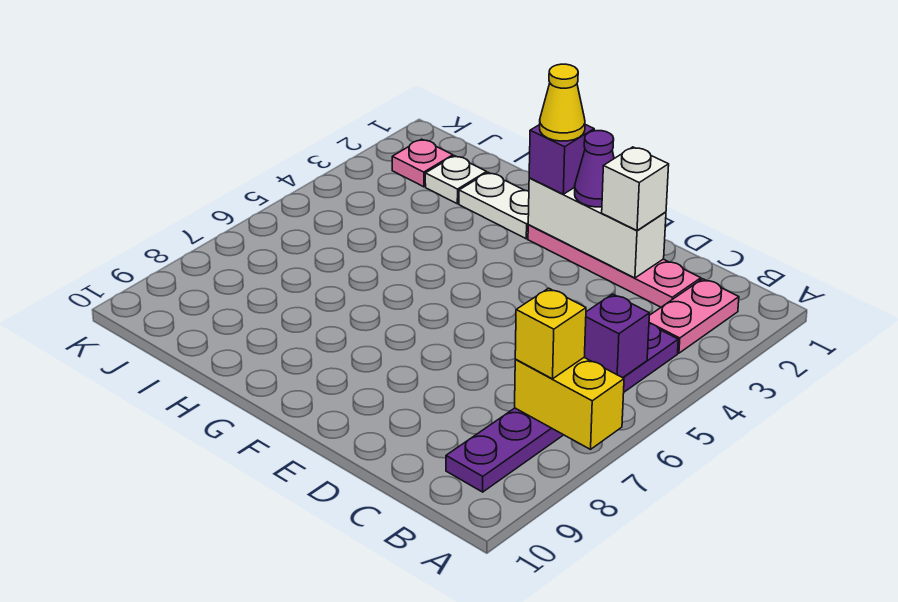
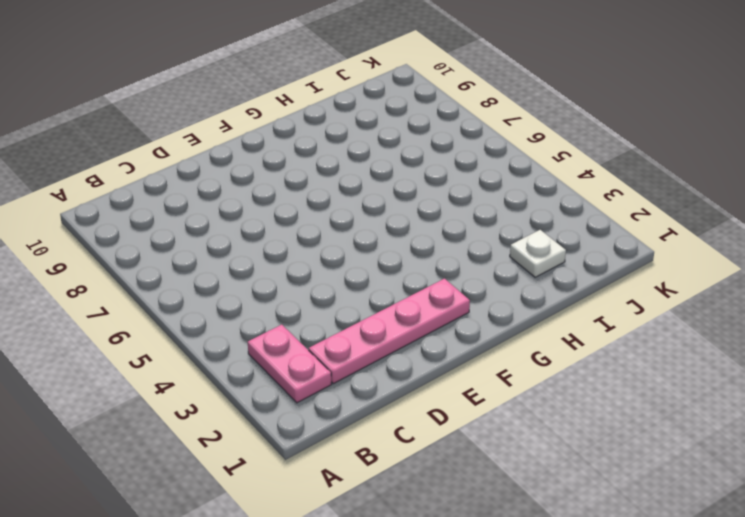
none -> purple 1x6 plate [446,323,678,492]
none -> white 1x2 plate [459,172,529,239]
none -> pink 1x1 plate [392,139,453,187]

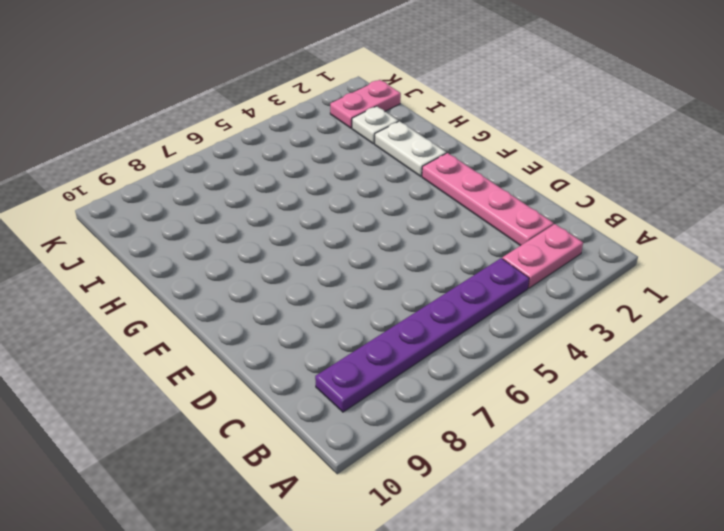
pink 1x2 plate [330,80,401,128] -> pink 1x1 plate [392,139,453,187]
none -> yellow 1x2 brick [515,358,624,449]
none -> purple 1x1 brick [584,294,650,378]
none -> white 1x3 brick [528,178,666,278]

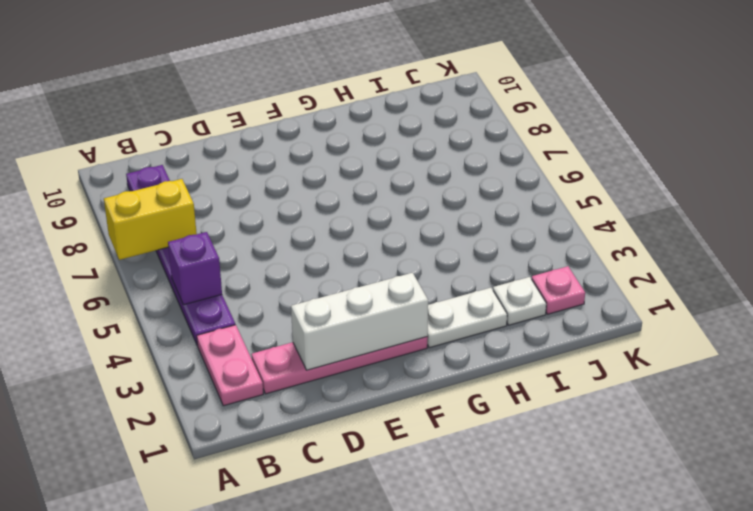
none -> yellow 1x1 brick [515,288,586,379]
none -> white 1x1 brick [602,147,669,230]
none -> purple 1x1 cone [575,131,614,207]

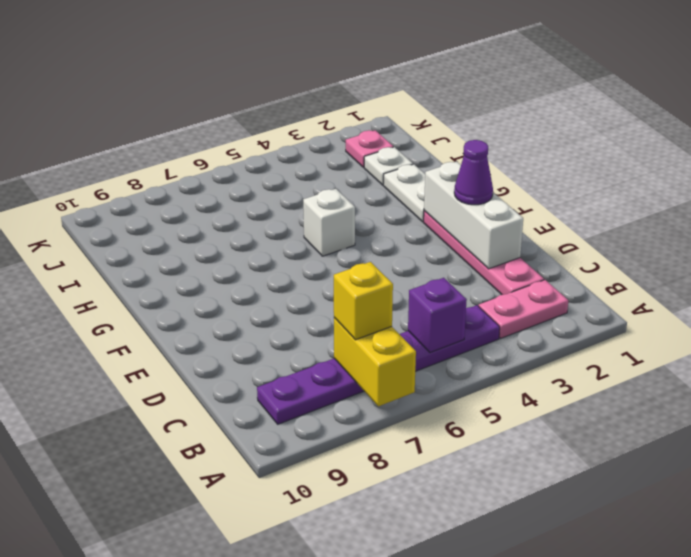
white 1x1 brick [303,189,355,256] -> white 1x1 brick moved to [602,147,669,230]
none -> purple 1x1 brick [529,125,594,194]
none -> yellow 1x1 cone [540,64,585,141]

